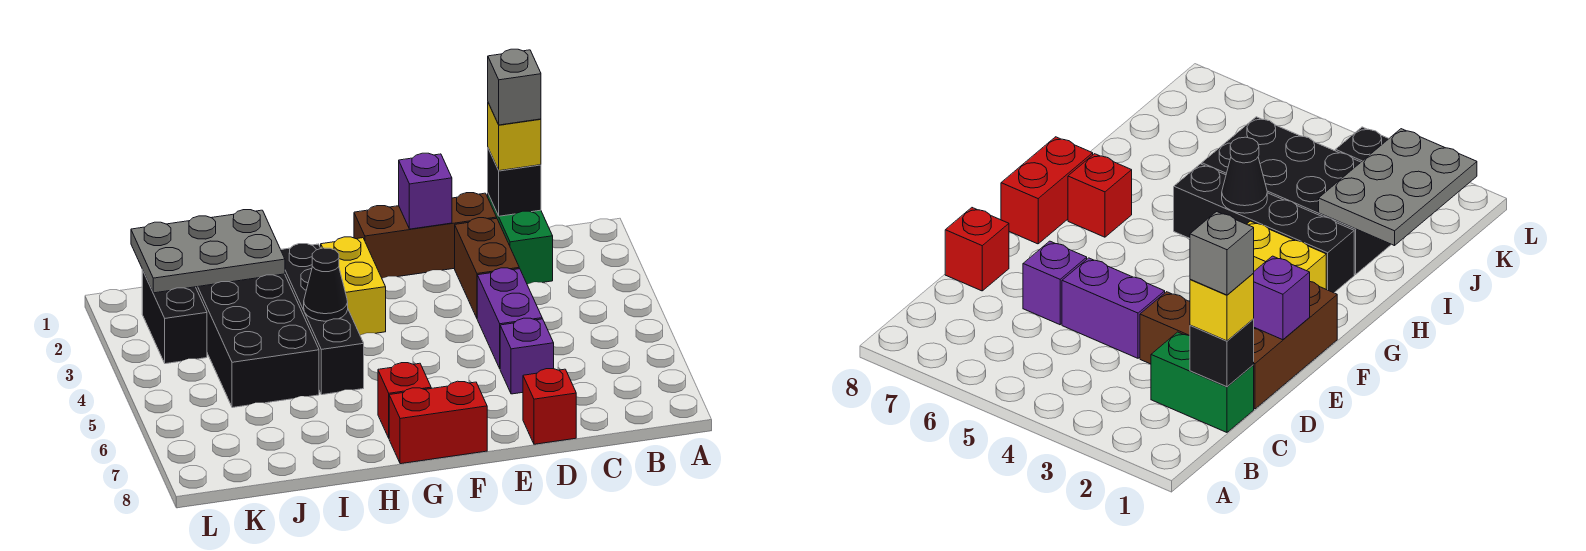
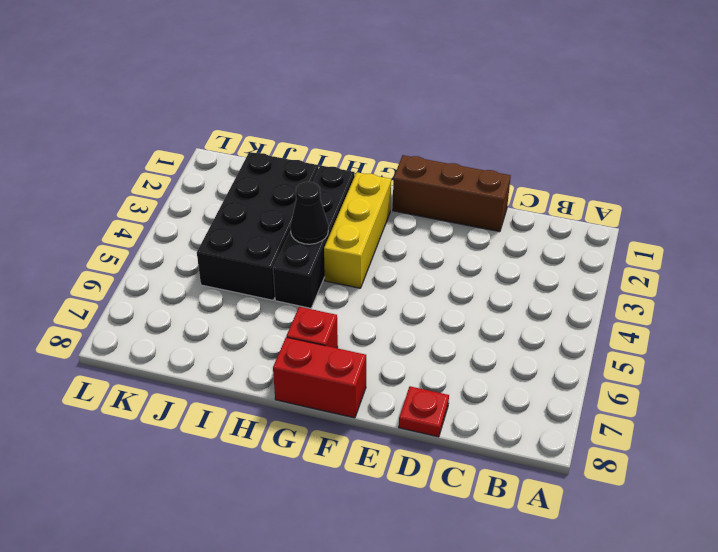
red 1x1 plate [399,386,449,437] -> red 1x1 brick [523,369,576,444]
yellow 1x3 brick [324,172,391,288] -> yellow 1x2 brick [321,237,386,335]
none -> green 1x2 brick [488,194,553,284]
none -> brown 1x2 brick [455,218,519,318]
none -> purple 1x2 brick [477,268,542,368]

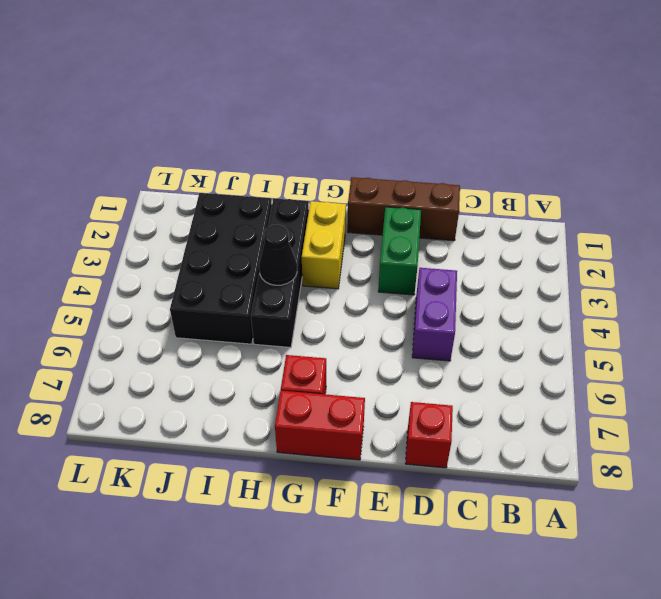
green 1x2 brick [378,207,421,295] -> green 1x2 brick moved to [488,194,553,284]
none -> brown 1x2 brick [455,218,519,318]
none -> purple 1x1 brick [500,318,554,394]
none -> black 1x2 brick [142,270,207,364]

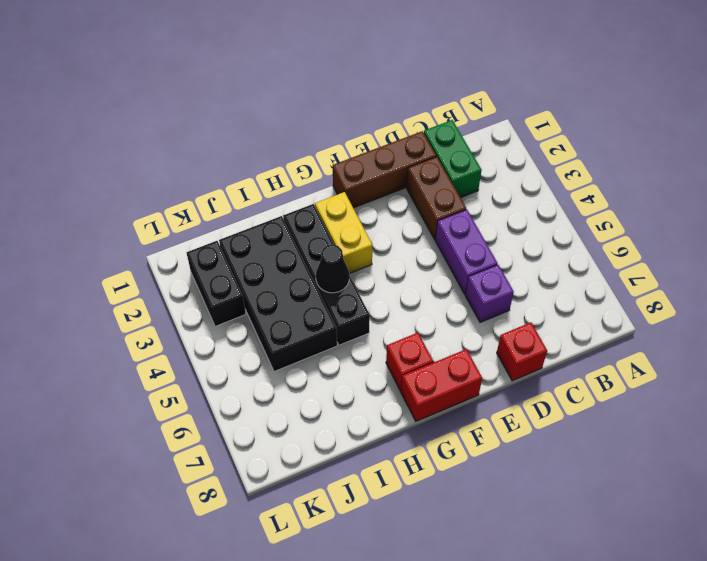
none -> black 1x1 brick [488,149,541,216]
none -> purple 1x1 brick [399,153,452,229]
none -> grey 2x3 plate [131,210,285,293]

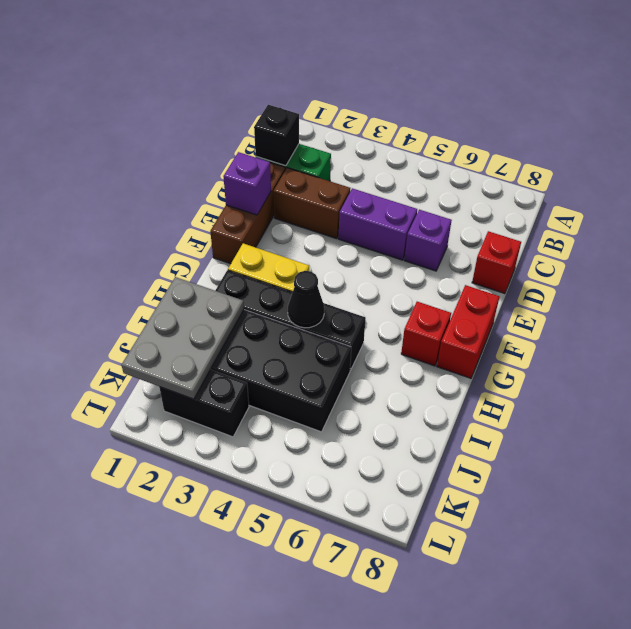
none -> yellow 1x1 brick [488,103,541,171]
none -> grey 1x1 brick [488,49,541,125]

